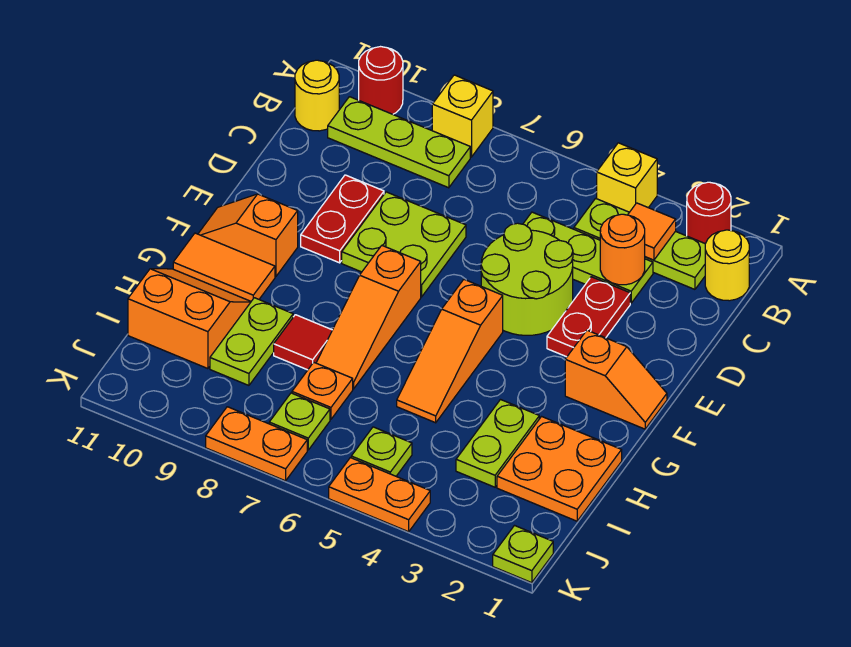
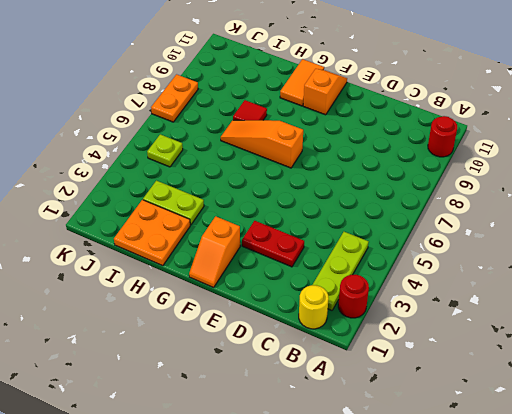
none -> yellow 1x1 brick [597,143,657,212]
none -> yellow 1x1 brick [432,75,493,157]
none -> lime 1x3 plate [328,97,470,188]
none -> yellow 1x1 round brick [295,60,339,131]

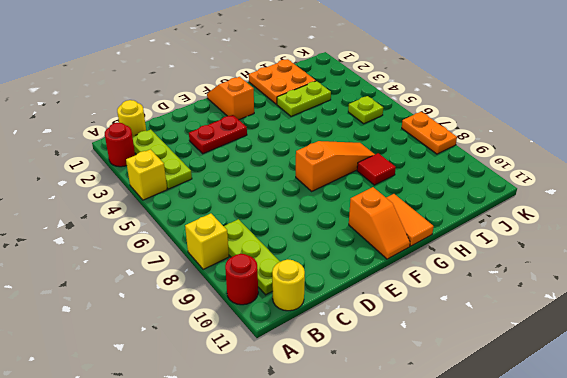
none -> lime 1x3 plate [523,212,653,303]
none -> lime 2x2 round brick [481,223,573,335]
none -> lime 2x2 plate [342,192,466,297]
none -> red 1x2 plate [301,175,384,263]

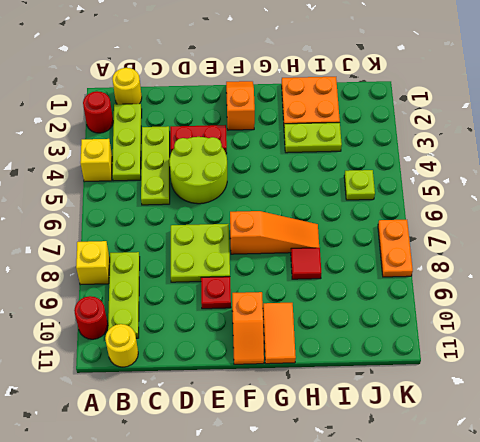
red 1x1 plate [201,277,231,309] -> red 1x2 plate [301,175,384,263]
none -> orange 1x3 slope [397,280,503,423]
none -> lime 1x2 plate [210,298,293,385]
none -> orange 2x2 slope [128,269,251,369]
none -> orange 1x1 plate [292,362,353,419]

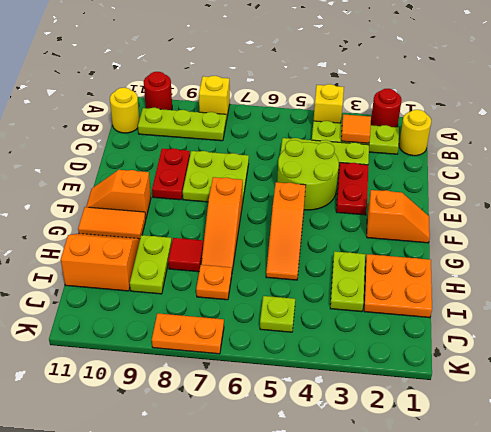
none -> lime 1x1 plate [269,393,330,450]
none -> lime 1x1 plate [493,526,553,583]
none -> orange 1x2 plate [329,458,430,532]
none -> orange 1x1 round brick [600,214,645,285]

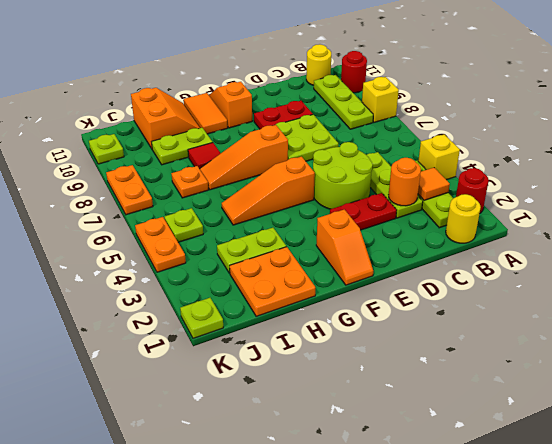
lime 1x1 plate [89,134,124,164] -> lime 1x1 plate moved to [269,393,330,450]

